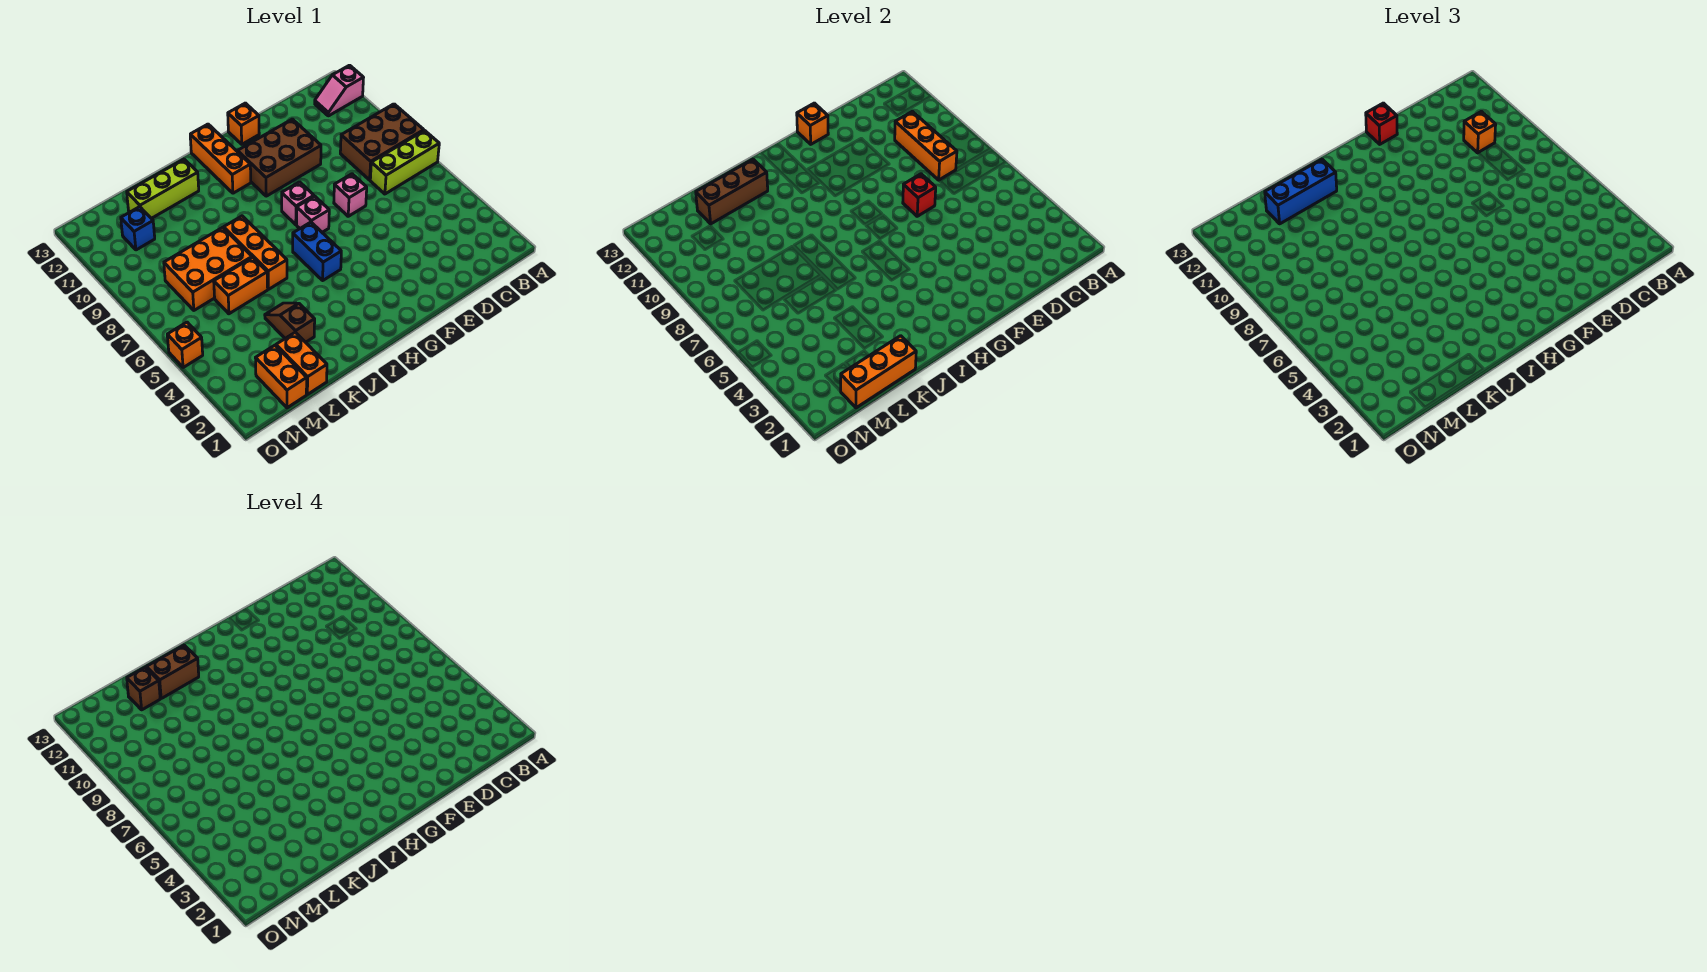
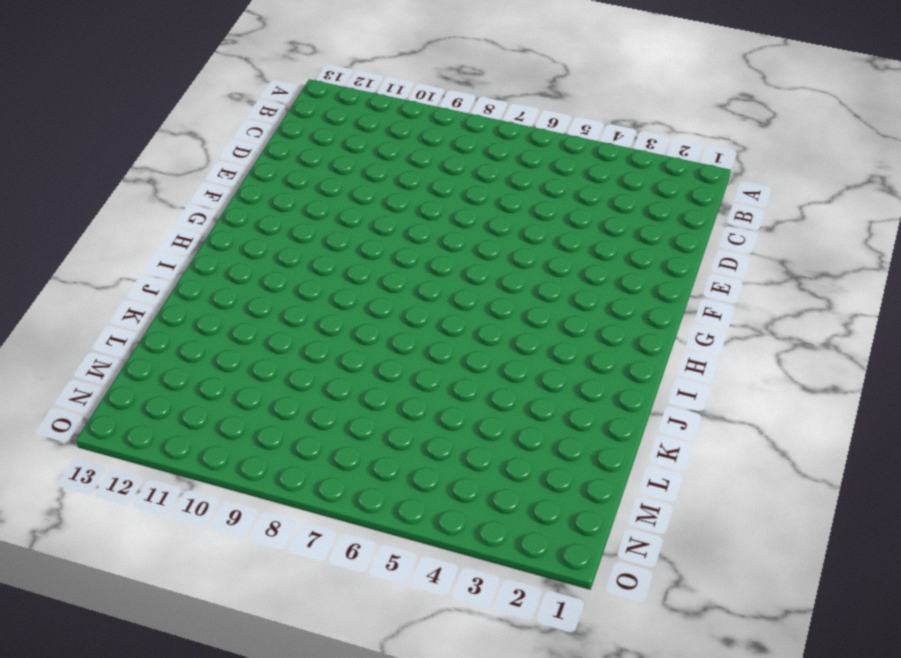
none -> lime 1x3 brick [370,131,439,194]
none -> brown 2x3 brick [340,104,424,180]
none -> pink 1x2 slope [315,65,364,116]

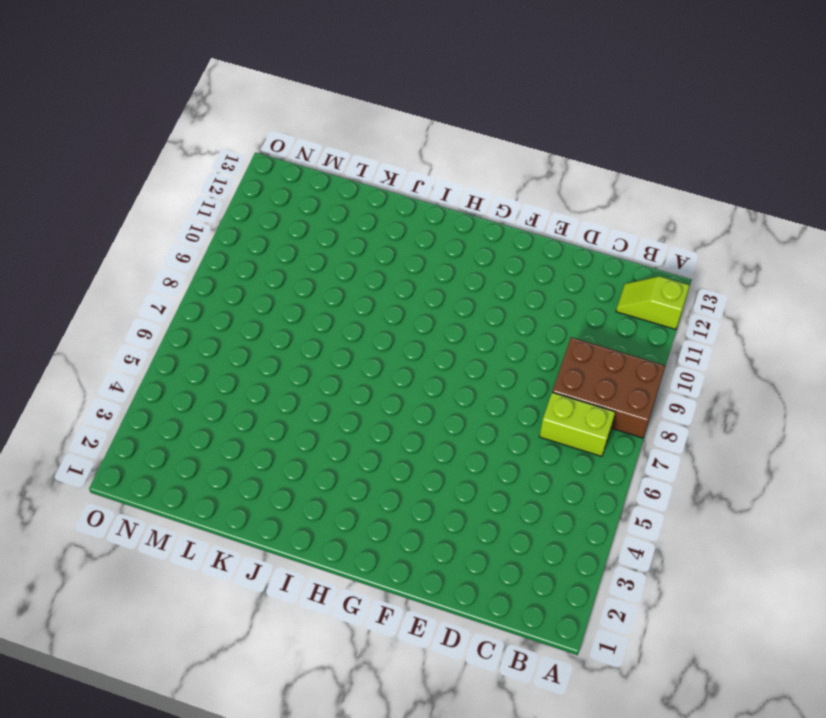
lime 1x2 slope [616,276,690,329] -> pink 1x2 slope [315,65,364,116]
lime 1x2 brick [539,392,615,457] -> lime 1x3 brick [370,131,439,194]
none -> pink 1x1 brick [334,174,367,216]
none -> brown 2x3 brick [238,119,321,196]
none -> orange 1x1 brick [228,103,259,144]

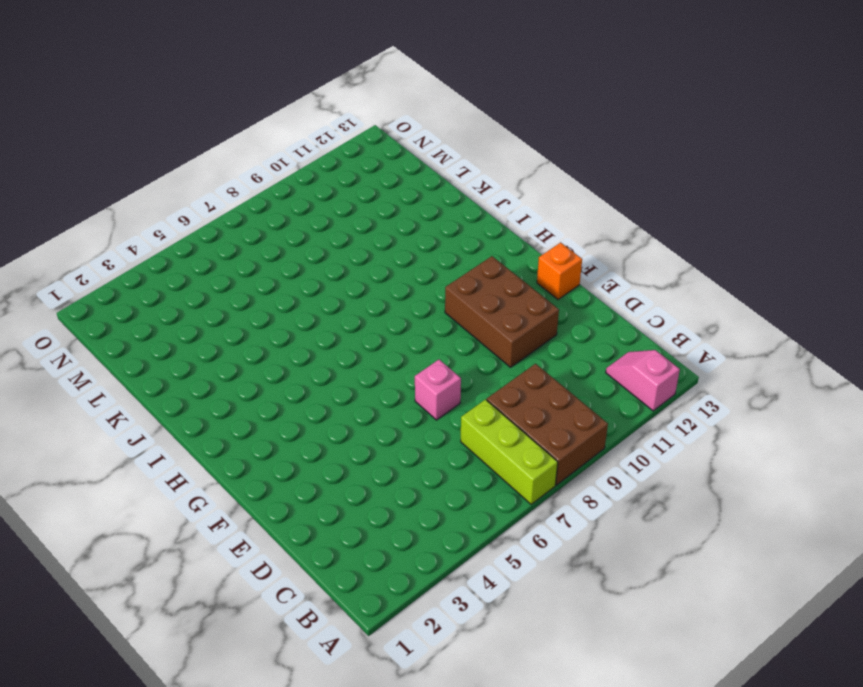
none -> pink 1x1 brick [297,196,329,232]
none -> pink 1x1 brick [282,182,314,225]
none -> blue 1x2 brick [293,222,341,280]

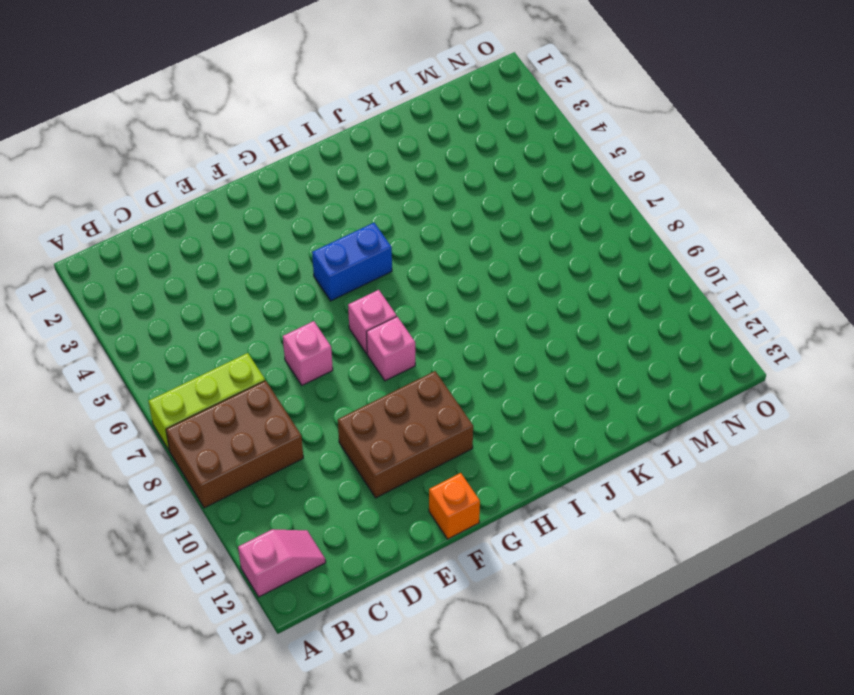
blue 1x2 brick [312,223,392,301] -> blue 1x2 brick turned to [293,222,341,280]
none -> orange 1x3 brick [190,124,251,193]
none -> orange 1x3 brick [224,216,287,289]
none -> lime 1x3 brick [127,159,199,218]

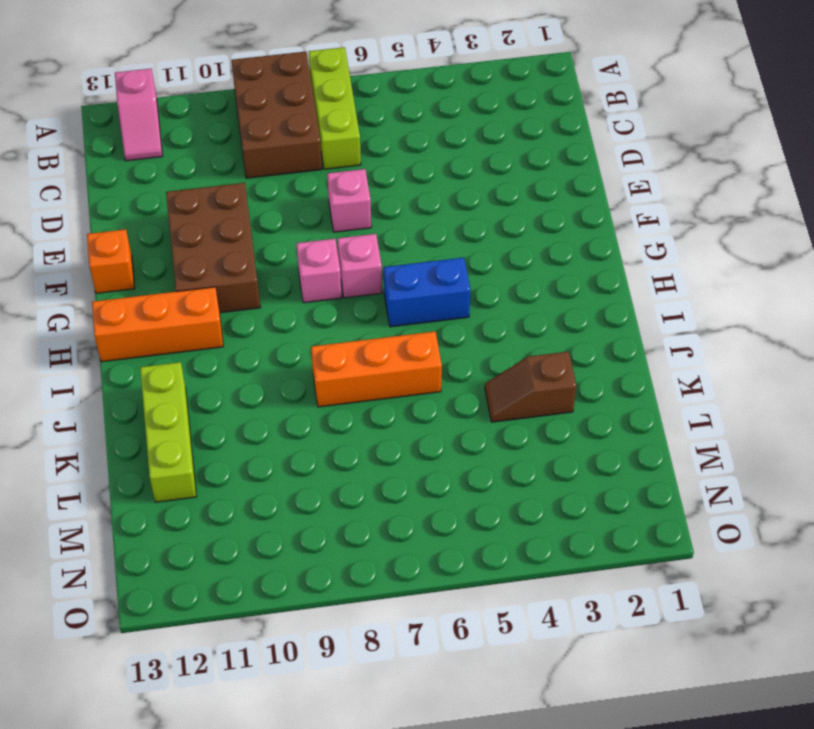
none -> orange 1x2 brick [214,257,268,314]
none -> orange 2x3 brick [164,228,252,310]
none -> orange 1x2 brick [276,332,327,394]

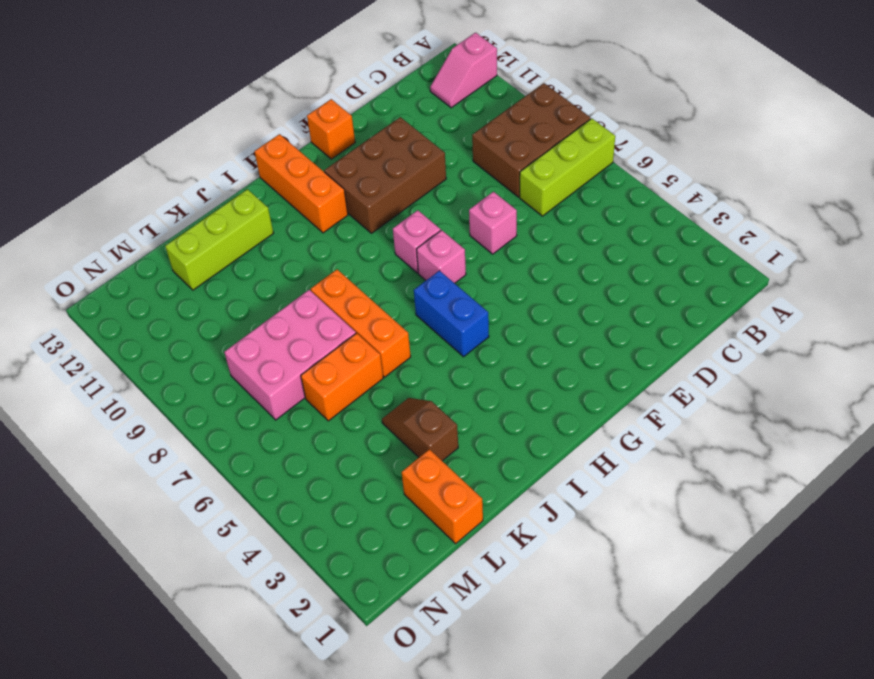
pink 2x3 brick [224,290,356,420] -> orange 2x3 brick [164,228,252,310]
none -> orange 1x2 brick [256,345,307,408]
none -> blue 1x1 brick [121,207,155,250]
none -> orange 1x1 brick [167,322,203,368]

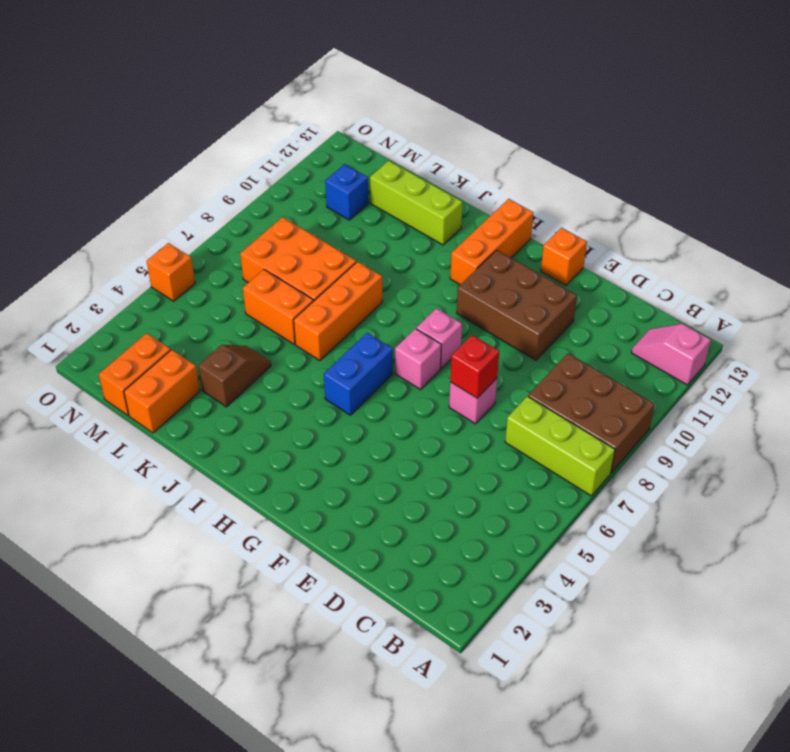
none -> orange 1x3 brick [895,111,957,180]
none -> orange 1x1 brick [797,103,828,144]
none -> brown 1x3 brick [696,159,768,224]

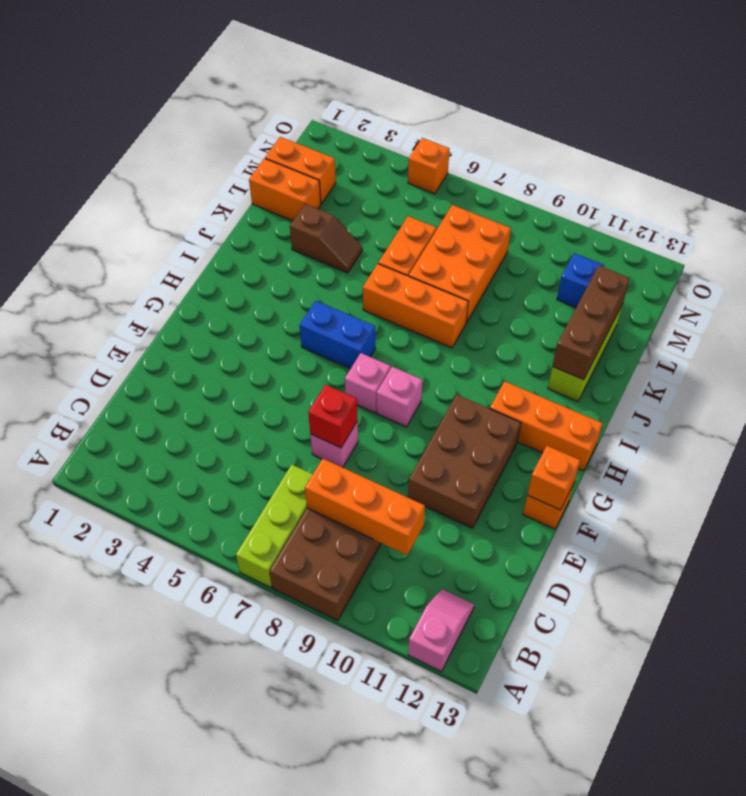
none -> orange 1x3 brick [841,336,916,408]
none -> orange 1x1 brick [1464,111,1496,153]
none -> red 1x1 brick [1366,103,1397,144]

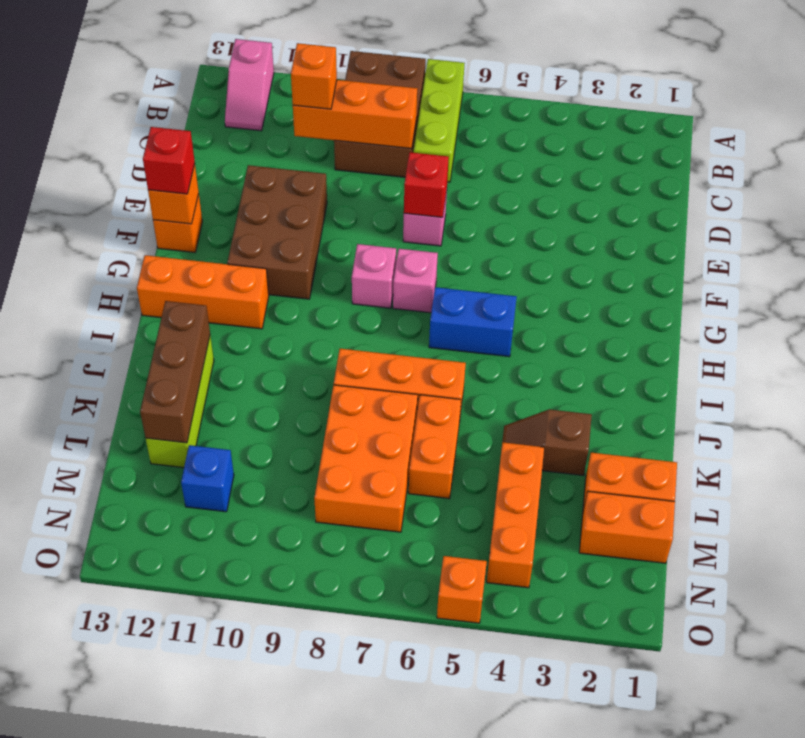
orange 1x3 brick [487,442,544,588] -> orange 1x3 brick moved to [841,336,916,408]
none -> blue 1x3 brick [1265,159,1337,224]
none -> brown 1x2 brick [146,645,199,698]
none -> brown 1x1 brick [127,667,160,710]

